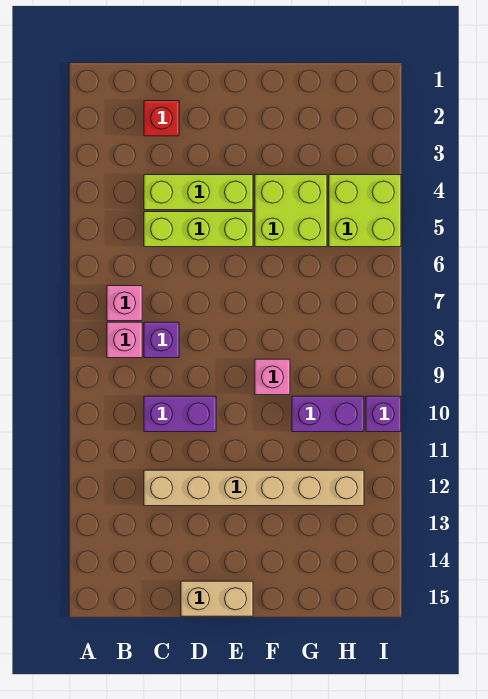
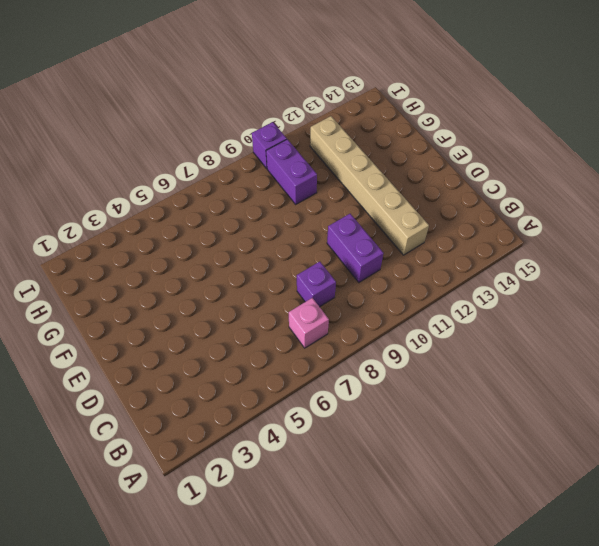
none -> pink 1x1 brick [107,322,142,358]
none -> red 1x1 brick [144,101,179,136]
none -> lime 1x3 brick [144,175,253,210]

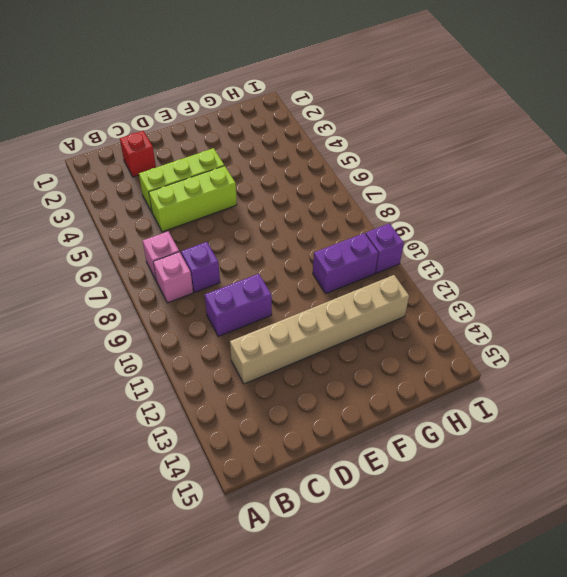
none -> tan 1x2 brick [181,581,253,616]
none -> lime 2x2 brick [255,175,327,247]
none -> pink 1x1 brick [255,359,290,395]

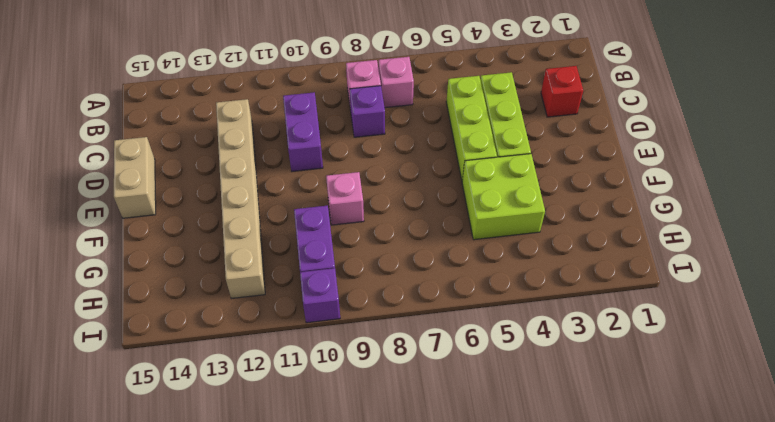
none -> lime 2x2 brick [329,175,401,247]

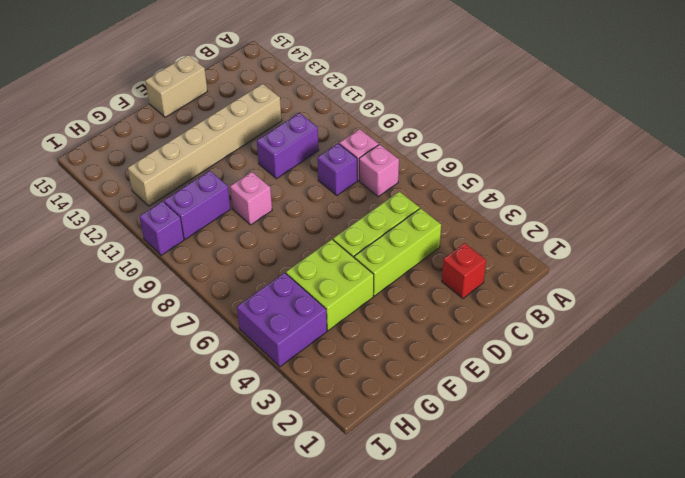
purple 2x2 brick [237,273,327,367] -> lime 2x2 brick [329,175,401,247]

